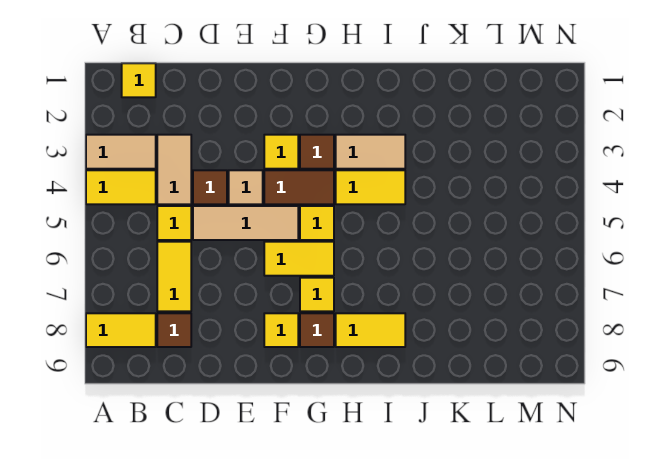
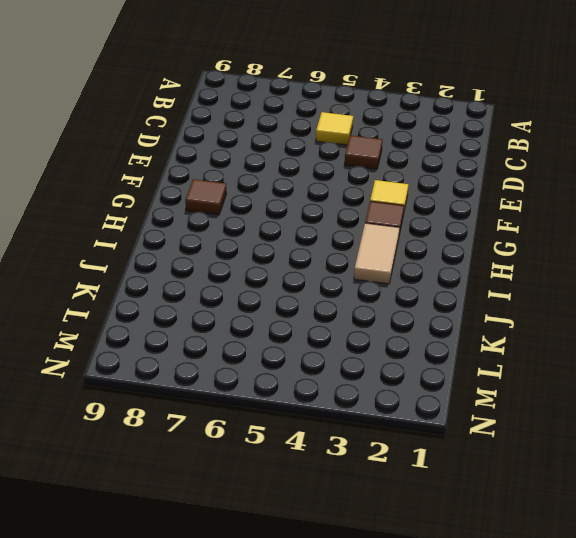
none -> tan 1x2 tile [86,135,156,169]
none -> yellow 1x2 tile [86,170,156,204]
none -> yellow 1x2 tile [86,313,156,347]

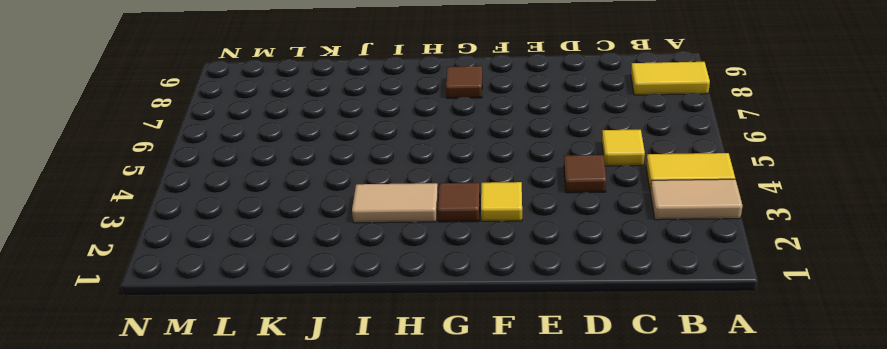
none -> yellow 1x1 tile [122,63,156,97]
none -> tan 1x2 tile [157,135,191,204]
none -> yellow 1x2 tile [157,242,191,311]

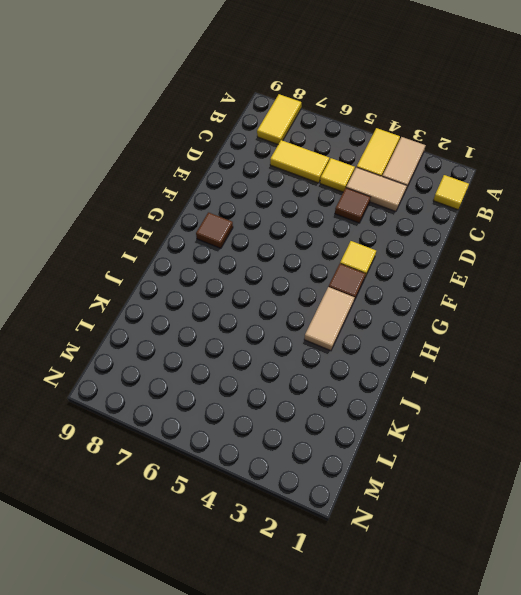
none -> brown 1x1 tile [157,313,191,347]
none -> tan 1x3 tile [193,206,298,240]
none -> tan 1x1 tile [229,170,263,204]

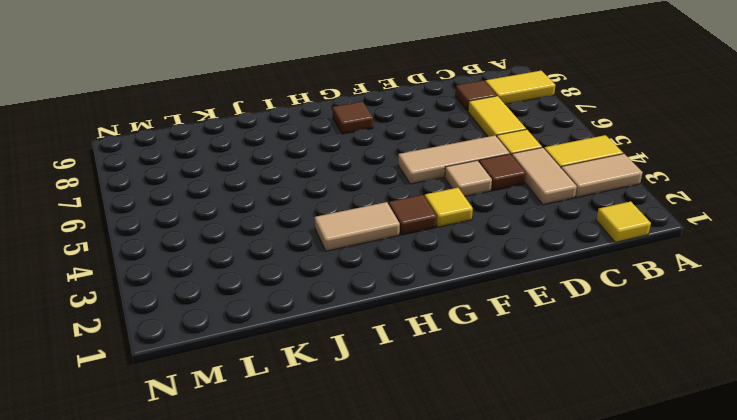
none -> brown 1x2 tile [264,170,334,204]
none -> yellow 1x2 tile [264,242,334,276]
none -> yellow 1x1 tile [264,313,298,347]

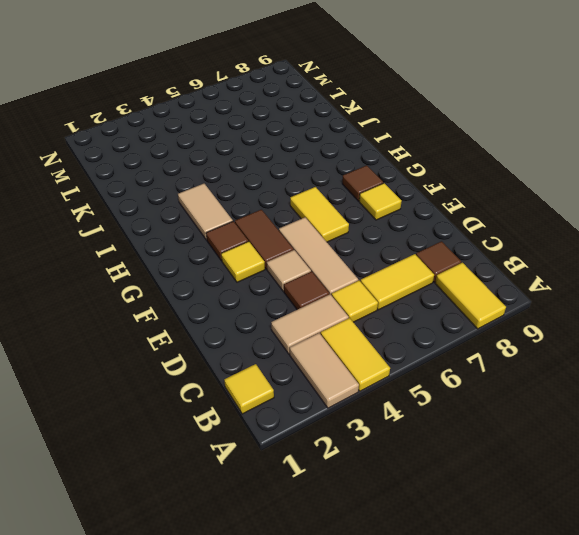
none -> yellow 1x1 tile [300,206,334,240]
none -> yellow 1x1 tile [300,278,334,311]
none -> yellow 1x2 tile [336,170,405,204]

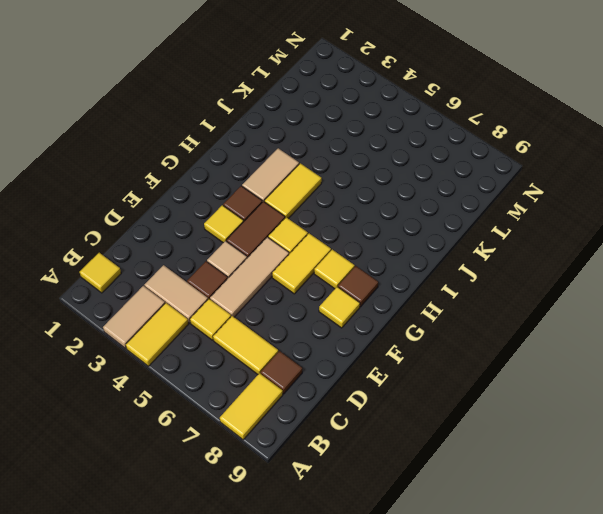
none -> yellow 1x2 tile [336,313,405,347]

